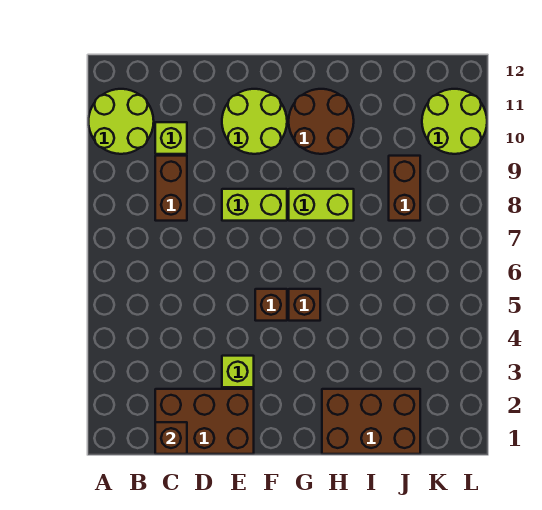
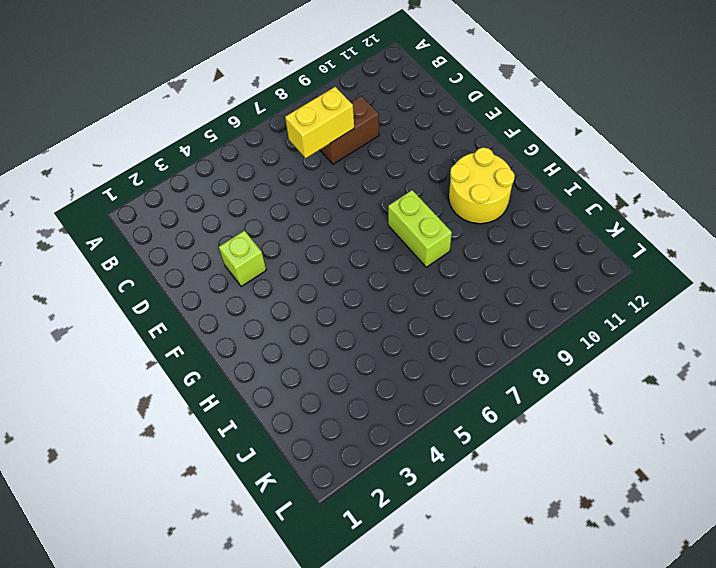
yellow 1x2 brick [285,87,354,158] -> none
yellow 2x2 round brick [449,148,515,224] -> brown 2x2 round brick [289,89,354,154]
none -> lime 2x2 round brick [89,89,154,154]
none -> brown 2x3 brick [155,389,254,454]
none -> lime 1x1 brick [155,122,187,154]

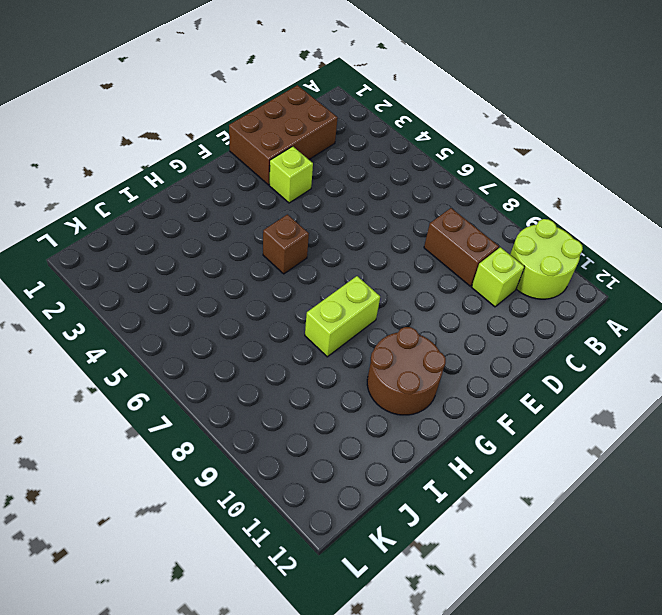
none -> lime 1x2 brick [222,189,287,221]
none -> lime 2x2 round brick [222,89,287,154]
none -> brown 1x1 brick [255,289,287,321]

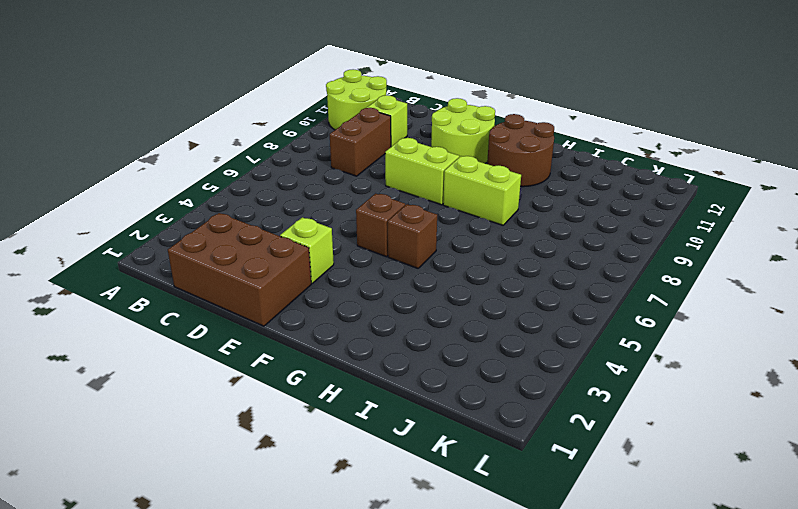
none -> brown 2x3 brick [322,389,420,454]
none -> brown 1x2 brick [389,156,420,221]
none -> lime 2x2 round brick [422,89,487,154]

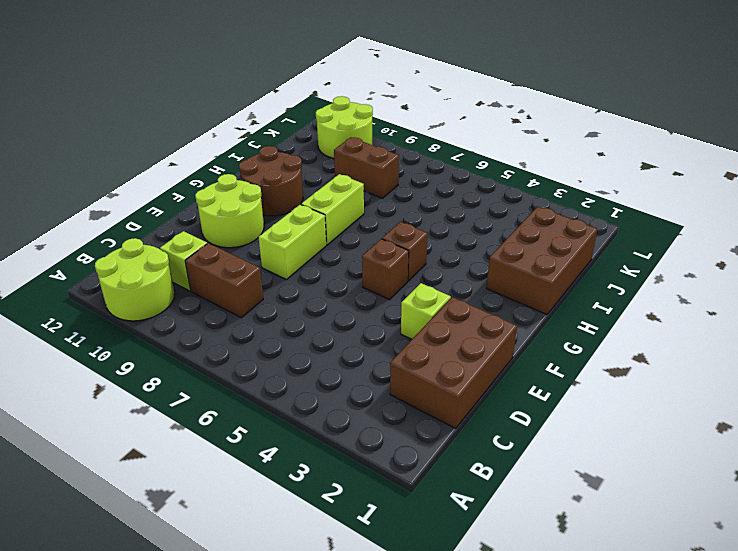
none -> brown 1x1 brick [155,422,187,454]

